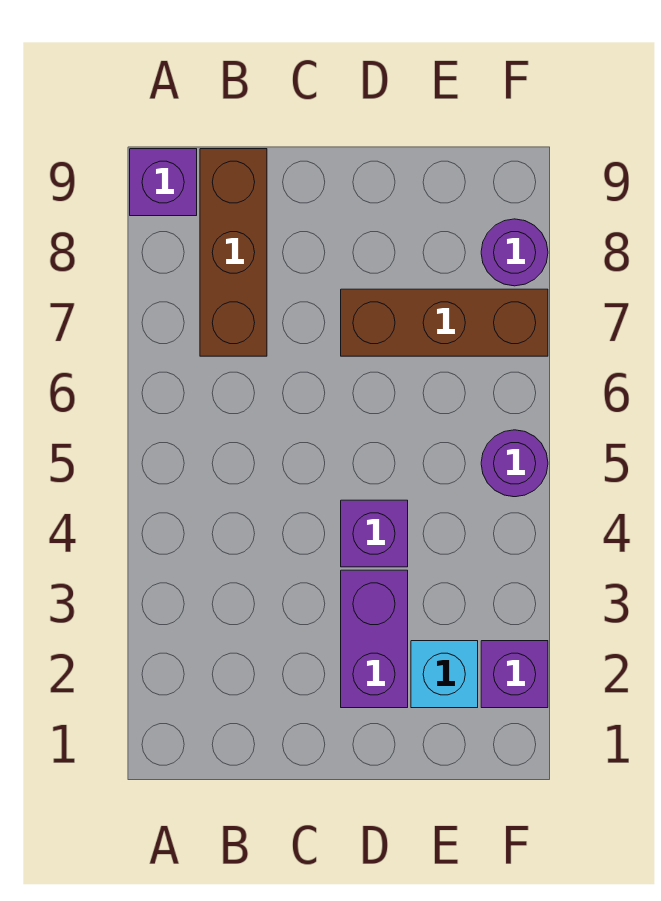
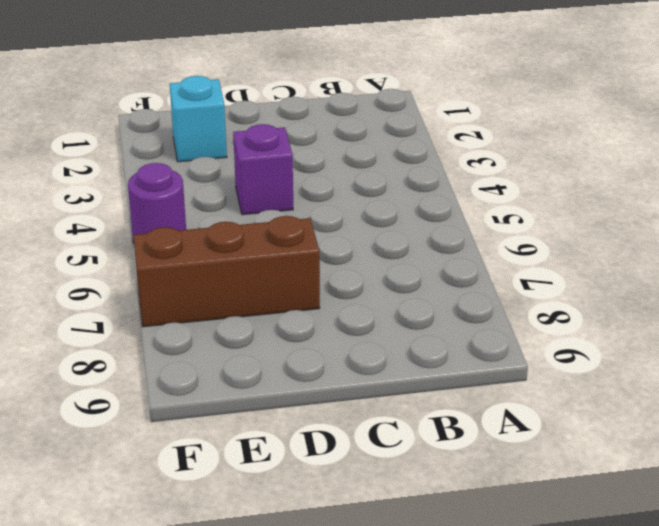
none -> purple 1x1 brick [130,149,197,216]
none -> brown 1x3 brick [200,149,267,356]

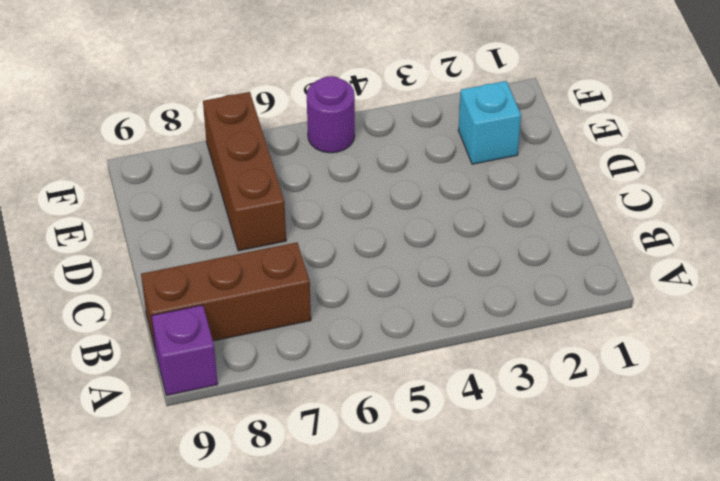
none -> purple 1x2 brick [341,570,408,708]
none -> purple 1x1 brick [341,500,408,567]

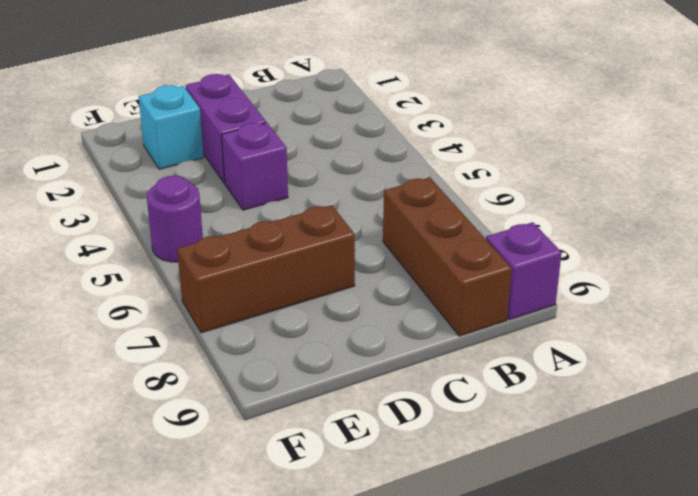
none -> purple 1x1 brick [481,641,548,708]
none -> purple 1x1 round brick [481,219,548,286]

